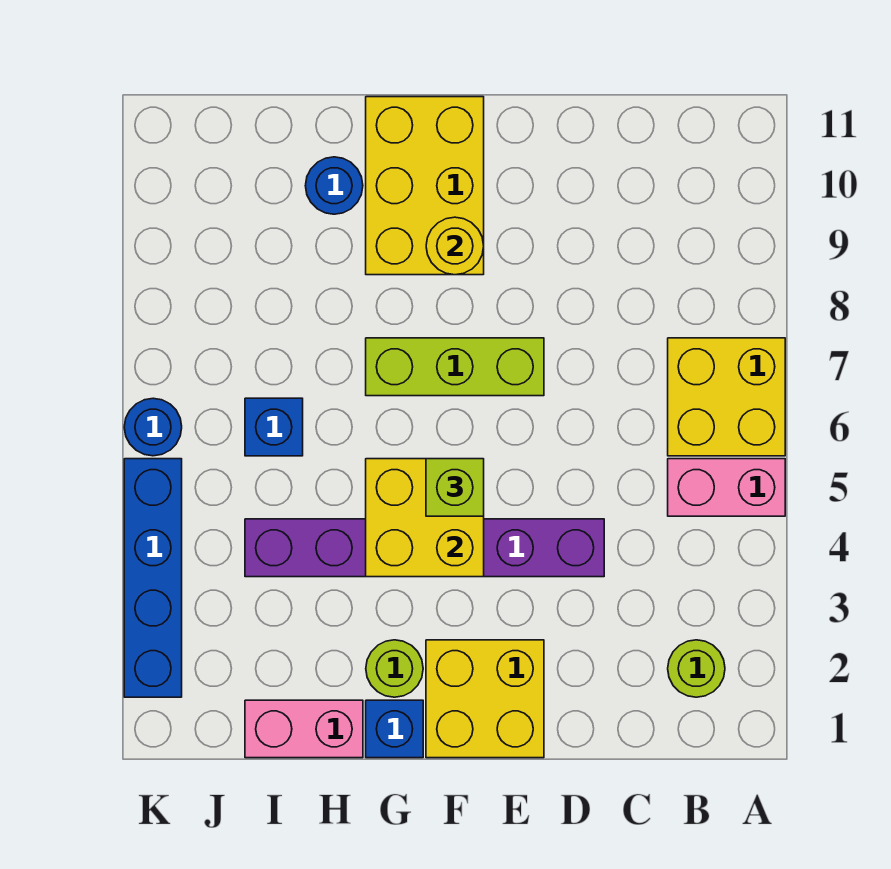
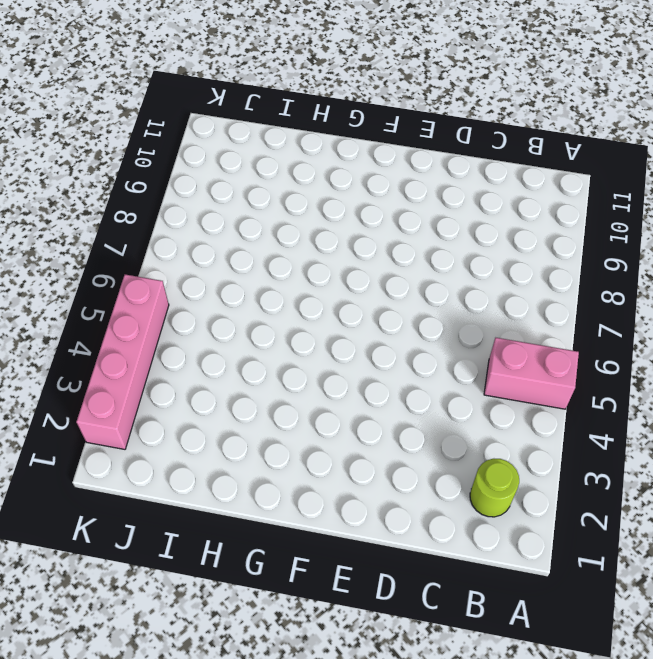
pink 1x4 brick [76,275,169,449] -> blue 1x4 brick [124,459,182,697]
none -> yellow 2x2 brick [668,338,785,456]
none -> purple 1x6 brick [245,519,604,577]
none -> yellow 2x2 brick [426,640,544,758]

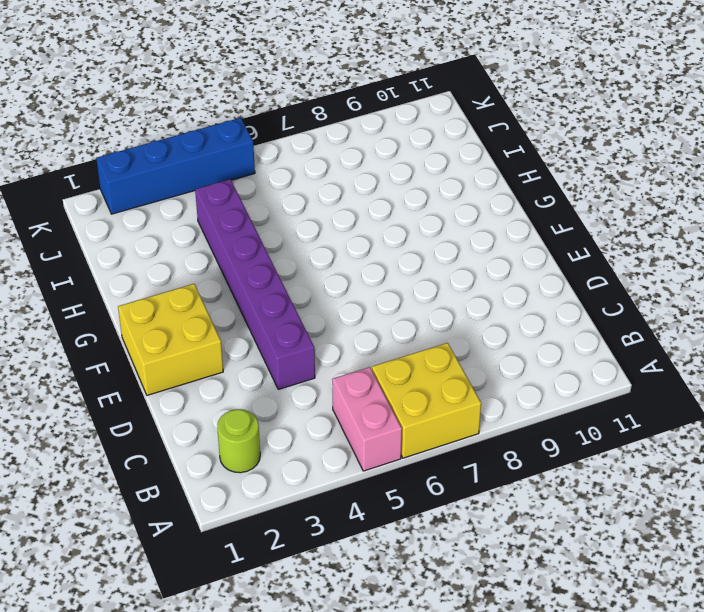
none -> lime 1x3 brick [366,338,544,396]
none -> yellow 2x3 brick [366,97,484,275]
none -> blue 1x1 brick [366,700,423,758]

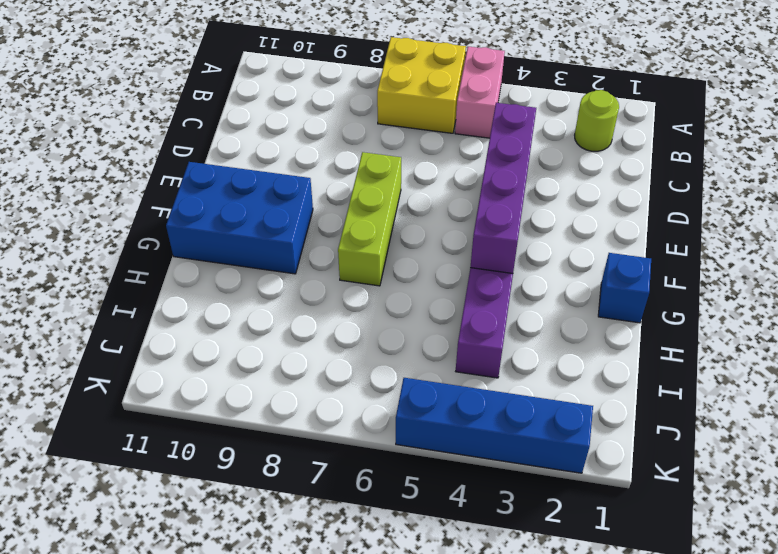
purple 1x4 brick [470,103,536,273] -> yellow 2x2 brick [366,459,484,577]
blue 2x3 brick [166,162,313,274] -> yellow 2x3 brick [366,97,484,275]
none -> yellow 2x2 brick [426,640,544,758]
none -> lime 1x1 round brick [366,640,423,697]
none -> pink 1x2 brick [245,700,363,758]

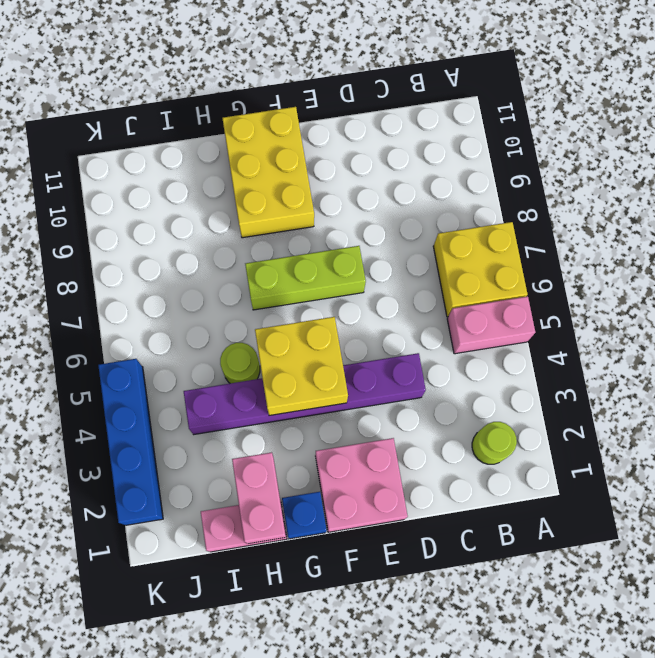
pink 2x2 brick [315,438,408,532] -> yellow 2x2 brick [426,640,544,758]
pink 1x2 brick [232,452,286,544] -> none
lime 1x1 round brick [220,343,260,383] -> lime 1x1 round brick moved to [366,640,423,697]
none -> blue 1x1 round brick [305,157,363,214]
none -> blue 1x1 brick [245,398,303,456]
none -> blue 1x1 round brick [124,398,182,456]

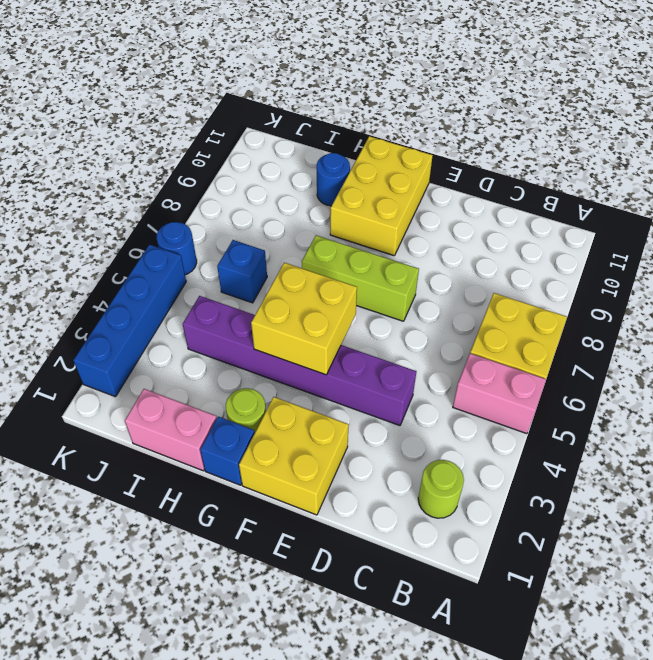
none -> yellow 1x1 round brick [426,217,484,275]
none -> lime 1x1 brick [426,459,484,516]

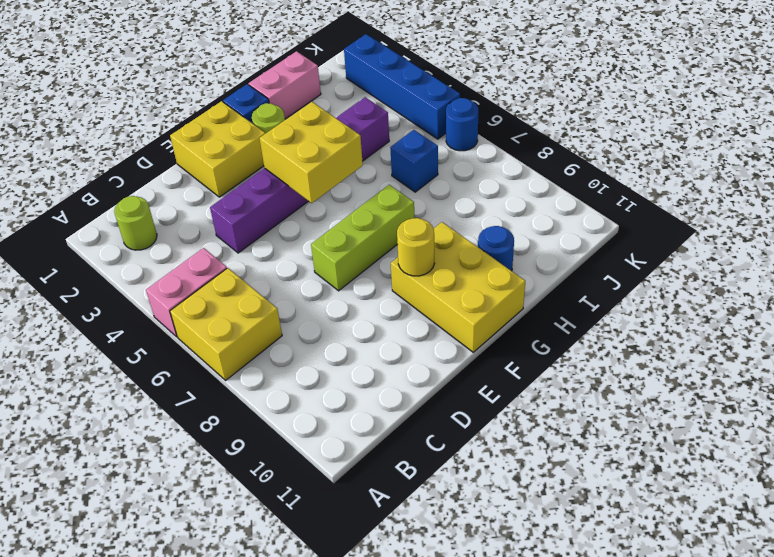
none -> lime 1x1 brick [426,459,484,516]

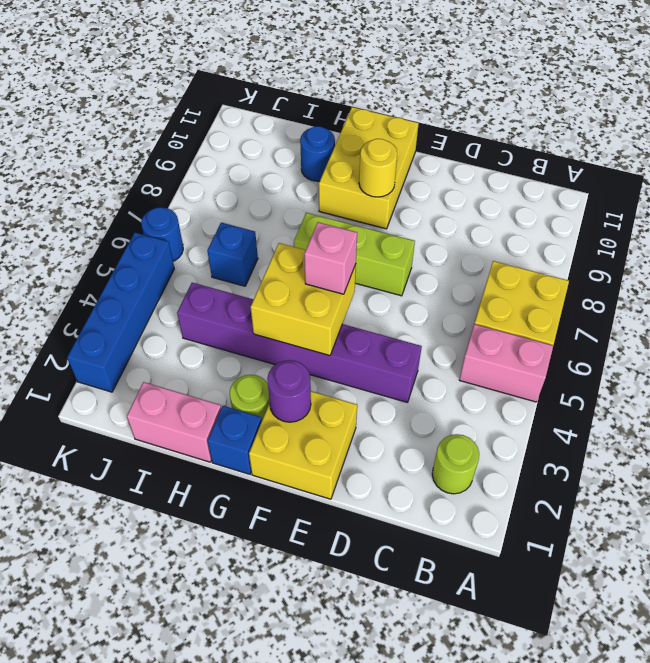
purple 1x1 round brick [267,360,311,422] -> none
pink 1x1 brick [304,222,357,294] -> lime 1x1 brick [426,459,484,516]

